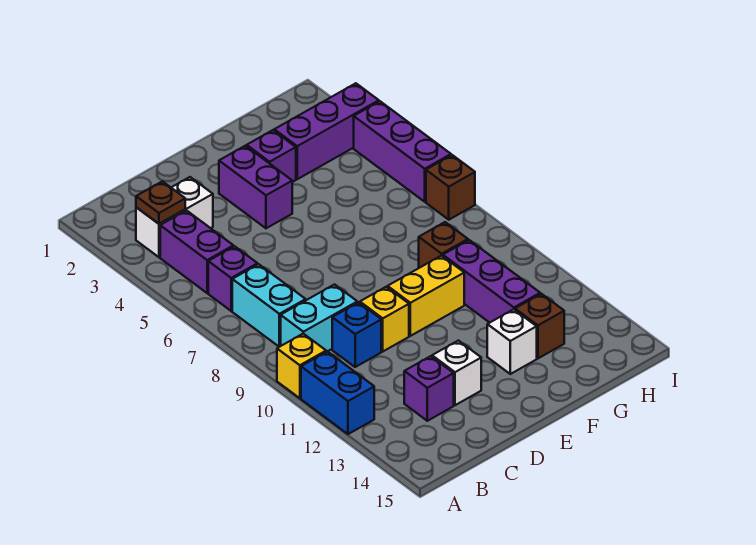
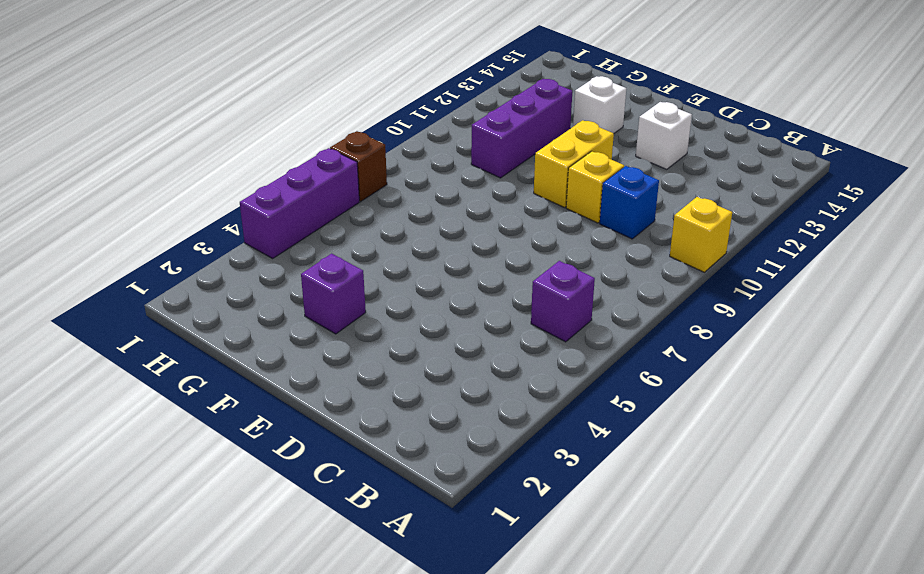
yellow 1x2 brick [534,120,614,208] -> yellow 1x2 brick turned to [388,255,464,336]
none -> blue 1x2 brick [301,351,374,434]
none -> white 1x2 brick [136,177,213,257]
none -> purple 1x2 brick [160,211,233,293]

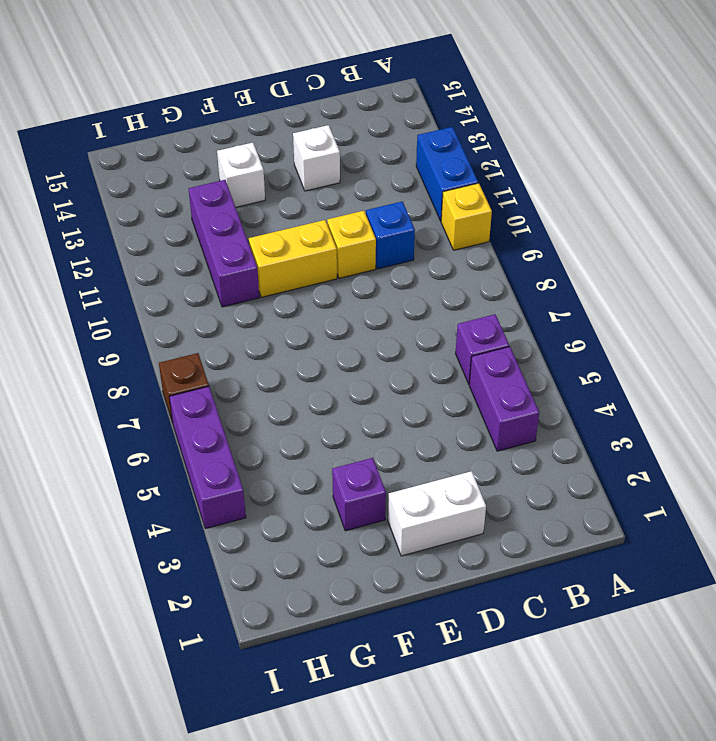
white 1x2 brick [388,471,486,556] -> white 1x2 brick moved to [136,177,213,257]
none -> cyan 1x2 brick [232,264,306,347]
none -> cyan 1x2 brick [281,285,357,352]
none -> purple 1x1 brick [404,356,454,421]

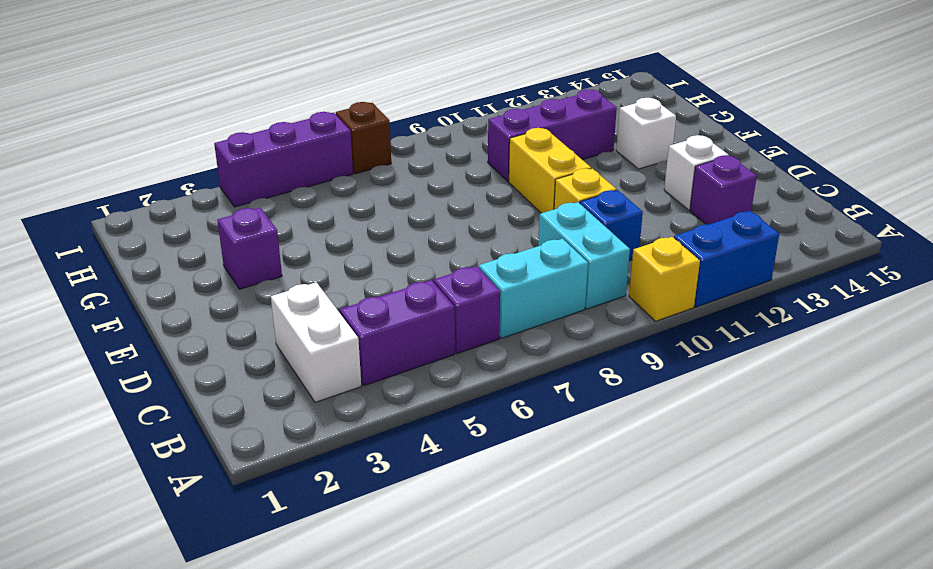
none -> purple 1x2 brick [219,146,292,228]
none -> purple 1x3 brick [274,83,379,179]
none -> brown 1x1 brick [419,222,468,268]

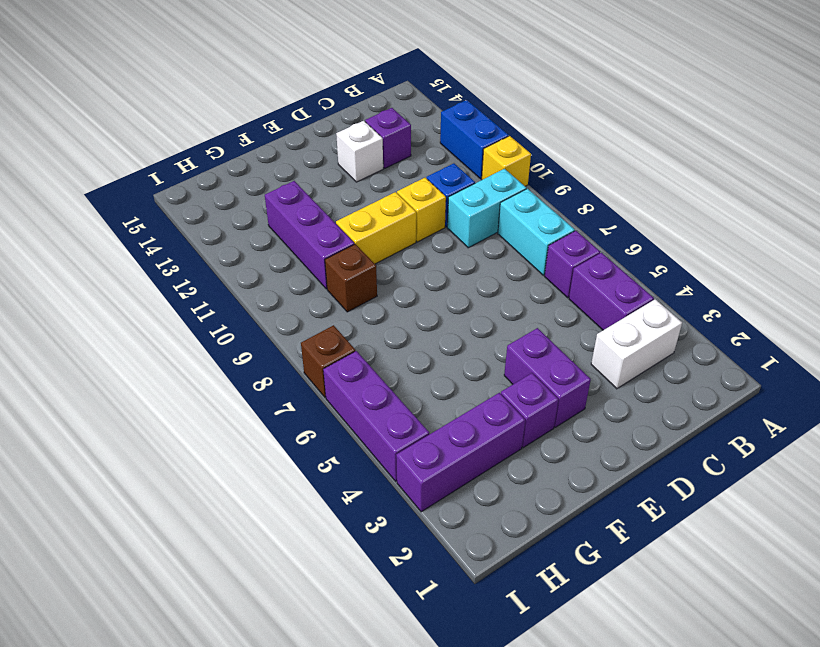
none -> white 1x1 brick [487,309,537,374]
none -> brown 1x1 brick [515,294,564,358]
none -> brown 1x1 plate [136,181,185,224]

